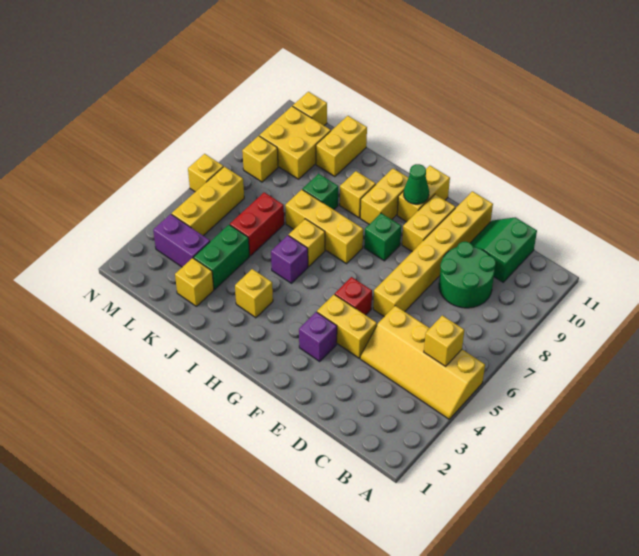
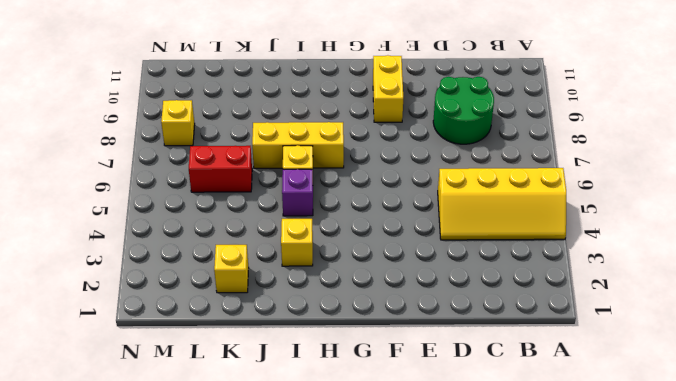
red 1x2 brick [189,146,252,192] -> red 1x2 brick turned to [230,192,284,256]
none -> green 2x2 slope [471,217,537,282]
none -> yellow 1x2 brick [317,294,377,358]
none -> yellow 1x6 brick [373,191,493,317]

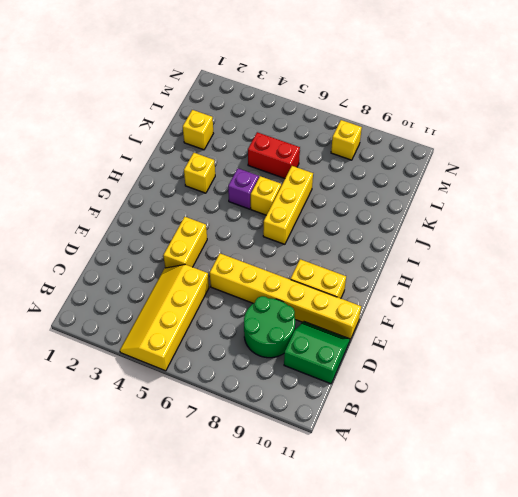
none -> purple 1x1 brick [299,312,337,361]
none -> red 1x1 brick [335,277,372,315]
none -> green 1x1 brick [364,213,401,261]

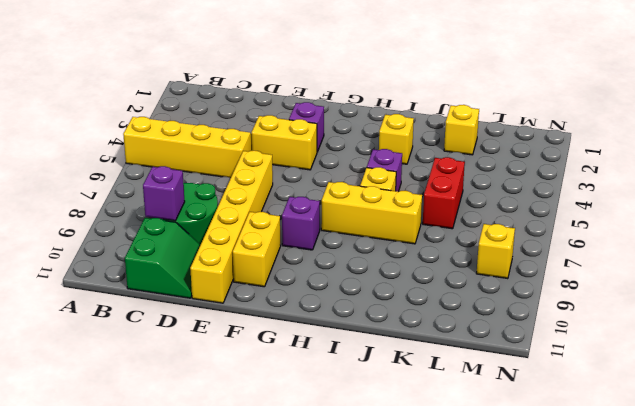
purple 1x1 brick [143,166,185,221] -> none
purple 1x1 brick [282,197,320,250] -> green 1x1 brick [364,213,401,261]
none -> red 1x1 brick [335,277,372,315]
none -> yellow 1x2 brick [397,166,450,222]
none -> yellow 1x2 brick [360,168,408,224]

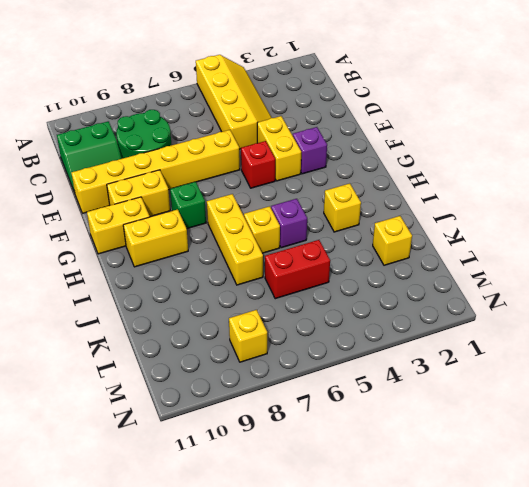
none -> yellow 1x1 brick [340,171,376,218]
none -> green 1x1 brick [303,174,338,210]
none -> green 1x2 brick [194,225,250,289]

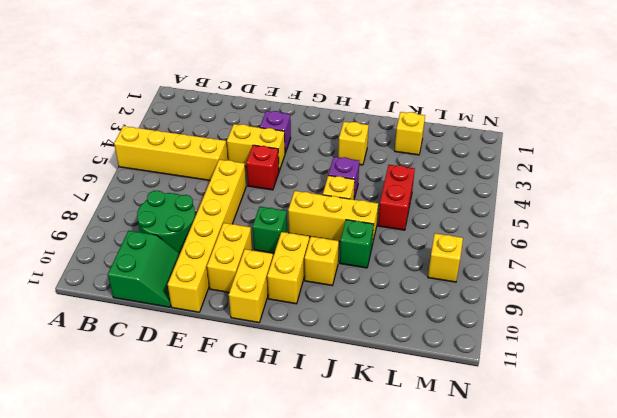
none -> green 1x2 brick [194,225,250,289]
none -> yellow 1x2 brick [316,116,367,177]
none -> purple 1x2 brick [153,214,210,267]

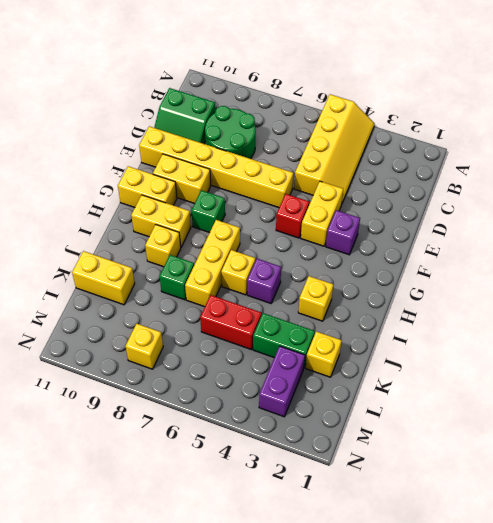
none -> yellow 2x2 brick [259,106,331,179]
none -> yellow 1x3 brick [172,166,244,236]
none -> yellow 1x1 brick [293,92,327,125]

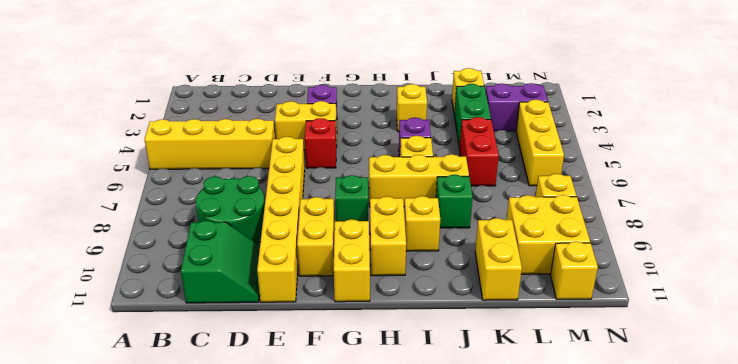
none -> yellow 1x1 brick [188,154,223,192]
none -> yellow 1x1 brick [424,315,464,366]
none -> green 1x1 cone [404,164,429,204]

